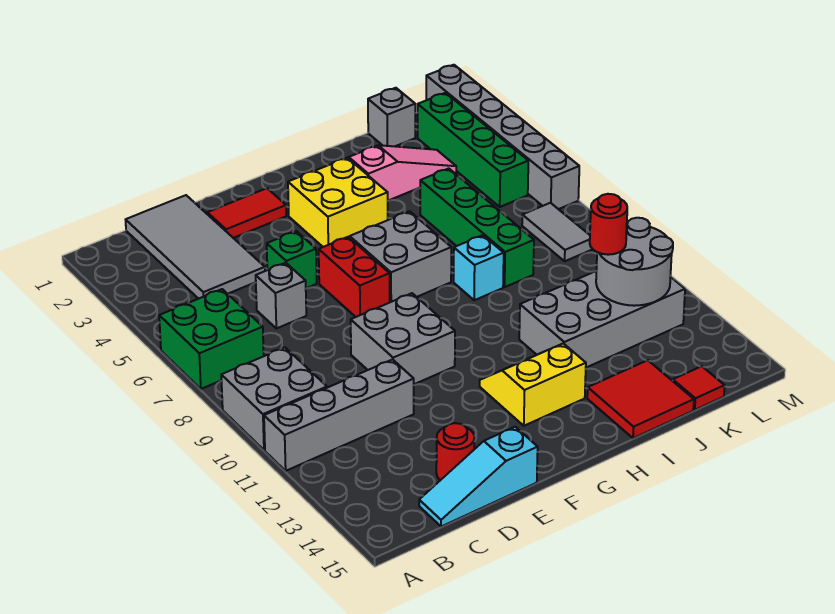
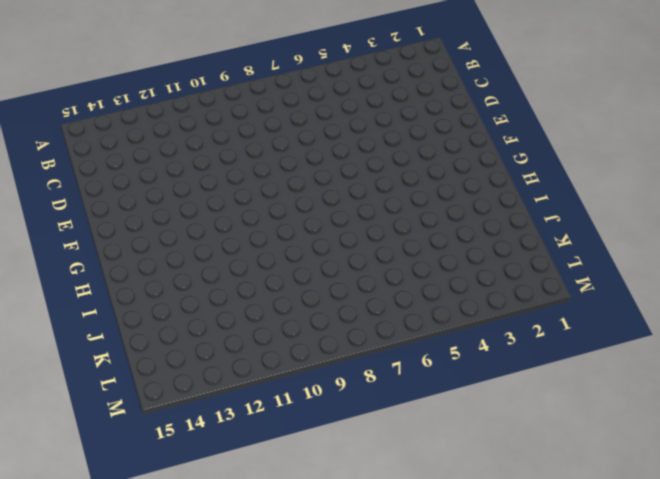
none -> green 2x2 brick [159,289,264,389]
none -> grey 2x2 brick [221,347,327,450]
none -> grey 1x4 brick [264,360,414,471]

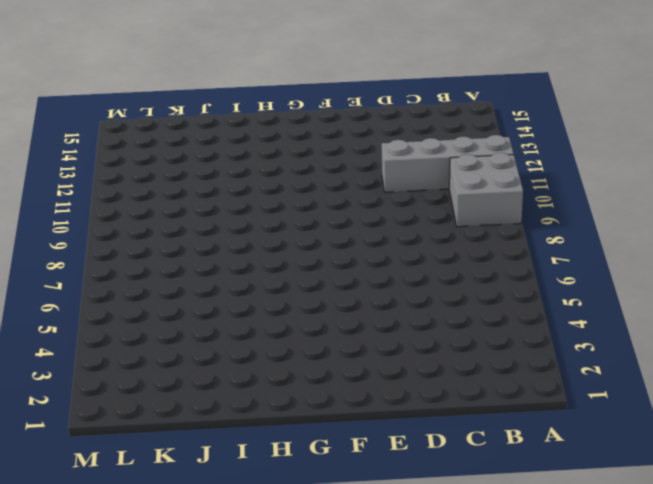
none -> green 2x2 brick [159,289,264,389]
none -> grey 2x4 tile [126,195,265,299]
none -> cyan 1x3 slope [419,427,538,527]

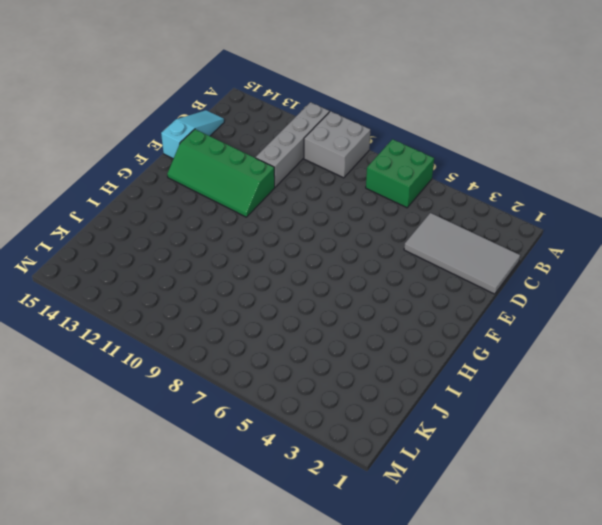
green 2x4 slope [167,129,275,217] -> none
none -> grey 1x1 brick [256,263,306,328]
none -> red 1x1 round brick [436,423,474,480]
none -> red 1x2 tile [207,188,286,238]

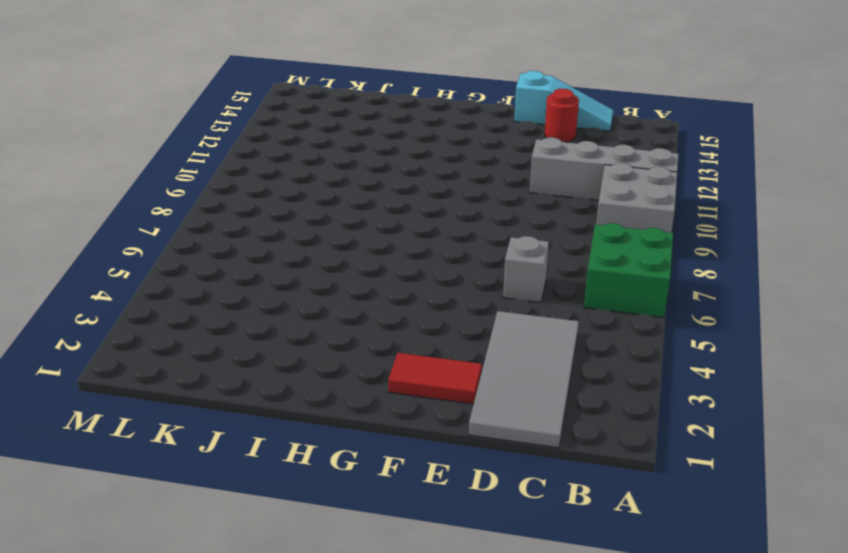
none -> green 1x1 brick [267,231,317,288]
none -> grey 2x2 brick [351,293,455,384]
none -> red 1x2 brick [319,237,390,317]

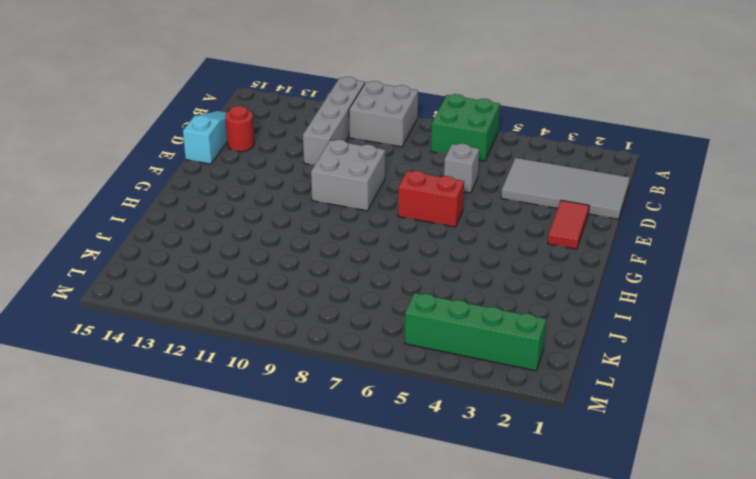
none -> green 1x1 brick [267,231,317,288]
none -> yellow 2x2 brick [288,158,388,247]
none -> grey 2x2 brick [350,211,451,302]

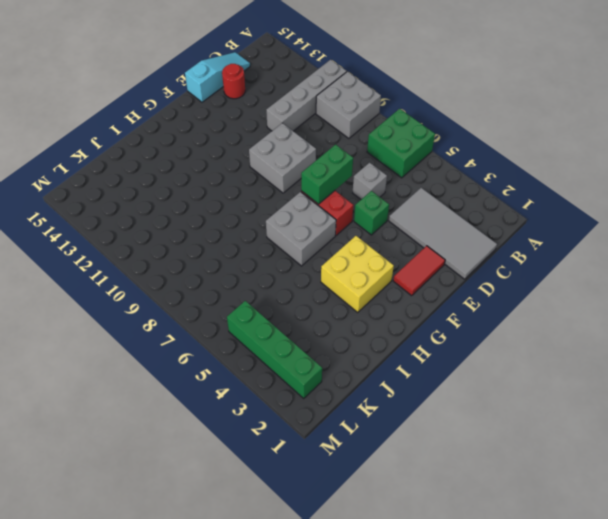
green 1x2 brick [301,144,353,204] -> none
none -> yellow 2x2 slope [480,343,586,426]
none -> pink 1x3 slope [349,145,456,201]
none -> cyan 1x1 brick [454,235,504,300]

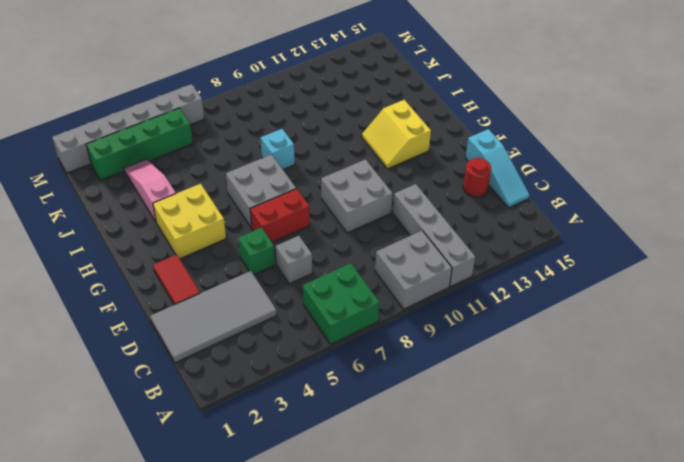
none -> grey 2x4 brick [519,271,685,368]
none -> red 2x2 tile [587,360,694,438]
none -> green 1x4 brick [420,168,534,287]

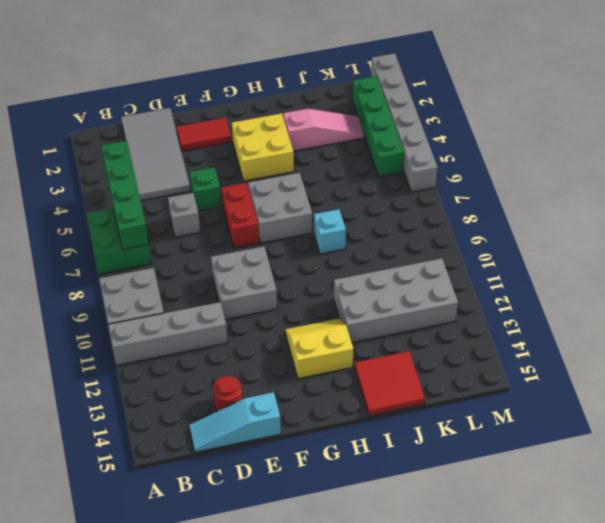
green 1x4 brick [102,141,149,249] -> green 1x4 brick moved to [420,168,534,287]
none -> grey 1x1 brick [368,88,415,146]
none -> red 1x1 tile [673,366,725,410]
none -> grey 1x2 tile [522,203,592,261]

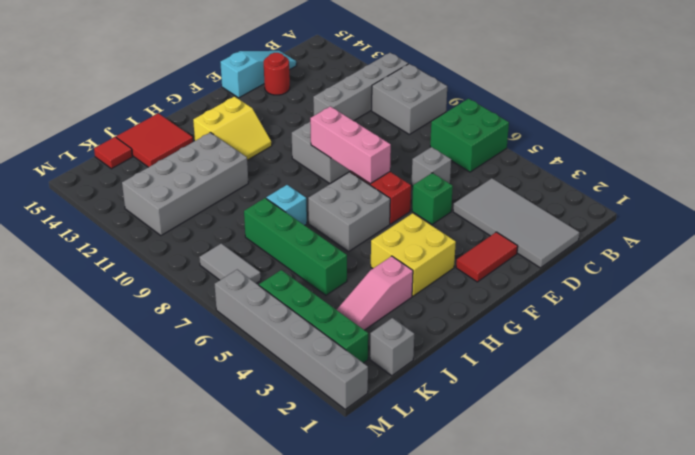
pink 1x3 brick [310,106,391,184] -> none
none -> grey 2x2 round brick [596,218,673,306]
none -> red 1x1 round brick [590,194,627,255]

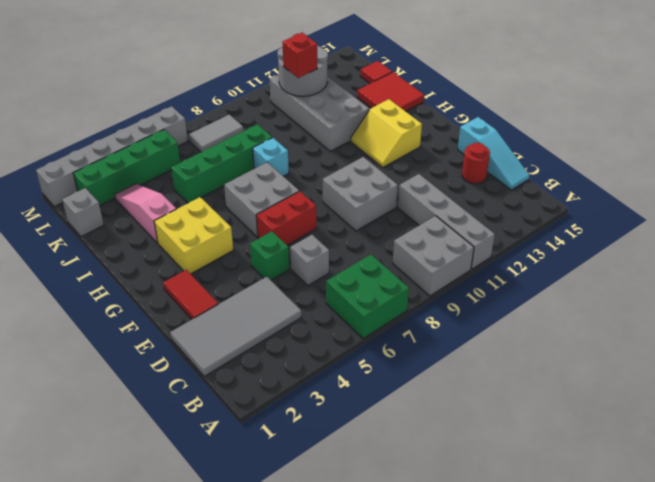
red 1x1 brick [282,33,317,78] -> red 1x1 round brick [590,194,627,255]

